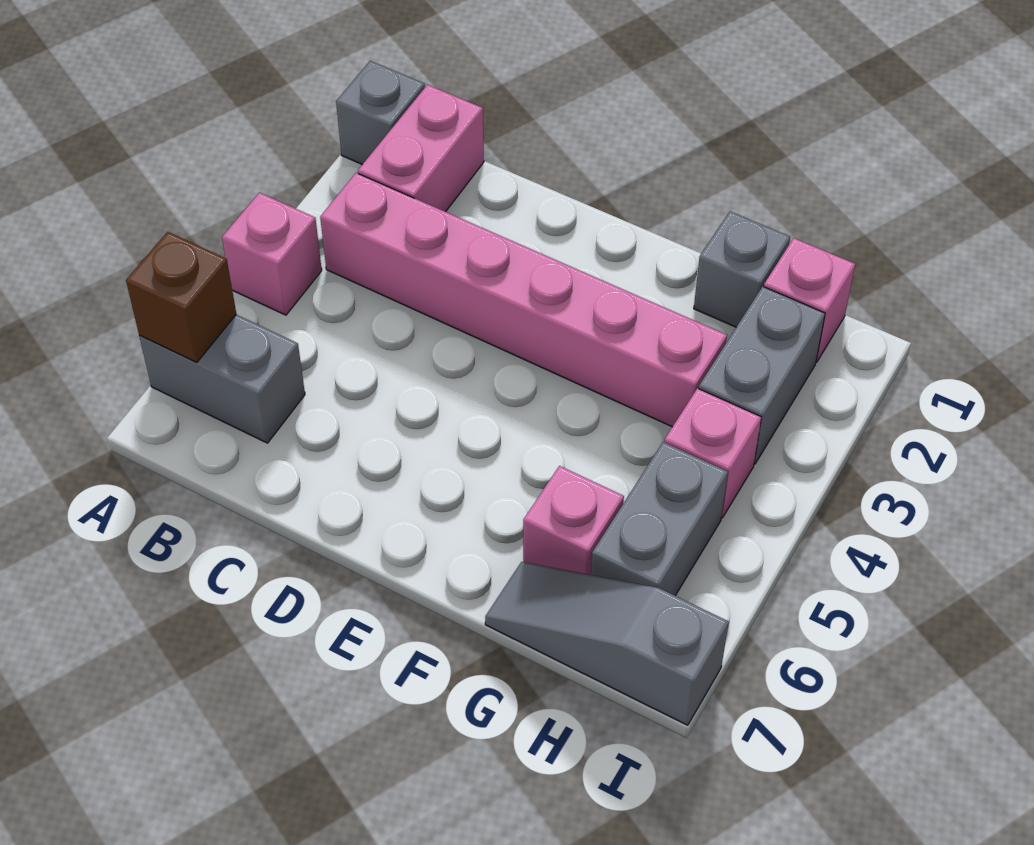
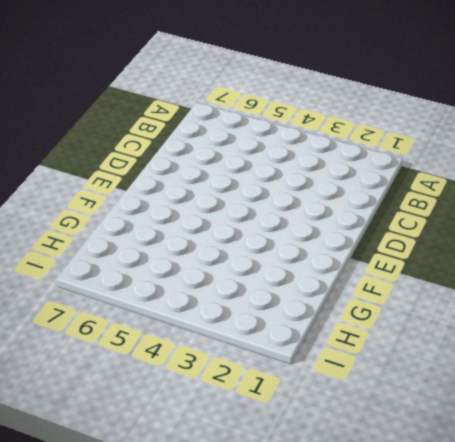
none -> grey 1x1 brick [336,61,425,164]
none -> pink 1x1 brick [222,193,322,315]
none -> grey 1x2 brick [139,315,305,443]

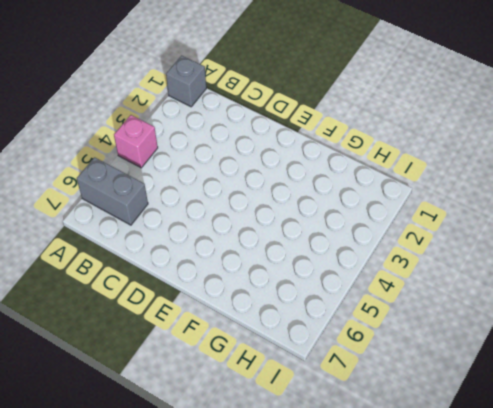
none -> pink 1x2 brick [358,85,484,212]
none -> pink 1x6 brick [320,173,727,427]
none -> grey 1x1 brick [694,211,790,327]

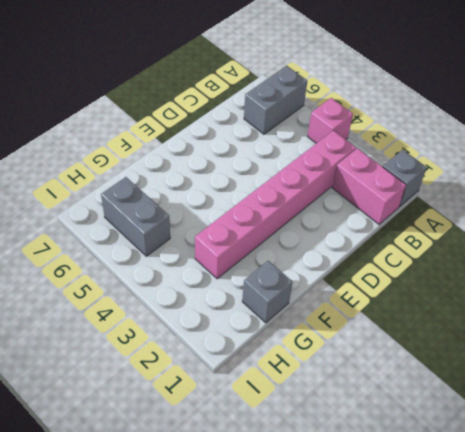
none -> pink 1x1 brick [523,466,624,575]
none -> grey 1x3 slope [485,562,729,725]
none -> pink 1x1 brick [764,238,855,362]

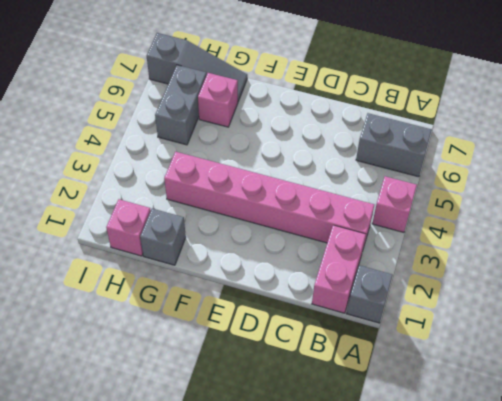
none -> grey 1x2 brick [699,287,825,464]
none -> pink 1x1 brick [664,388,761,518]
none -> brown 1x1 brick [126,232,236,362]

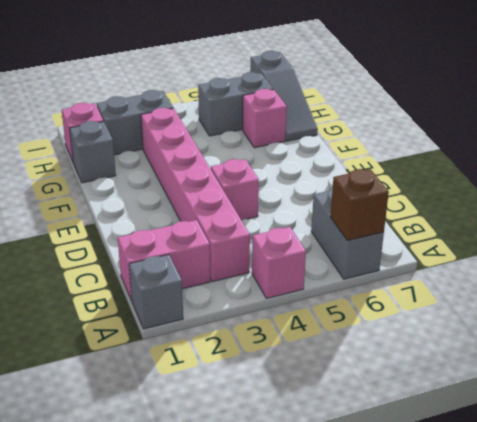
pink 1x1 brick [211,159,259,220] -> pink 1x1 brick moved to [664,388,761,518]

